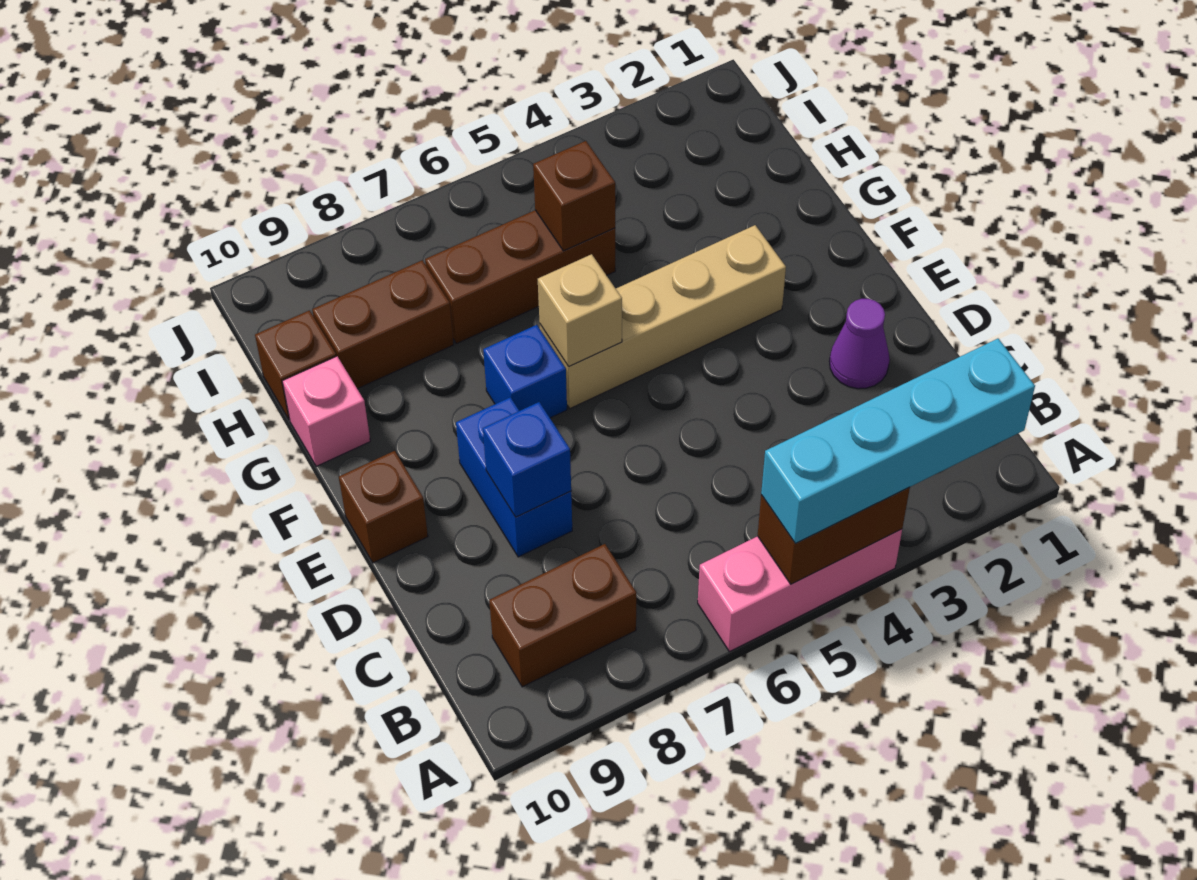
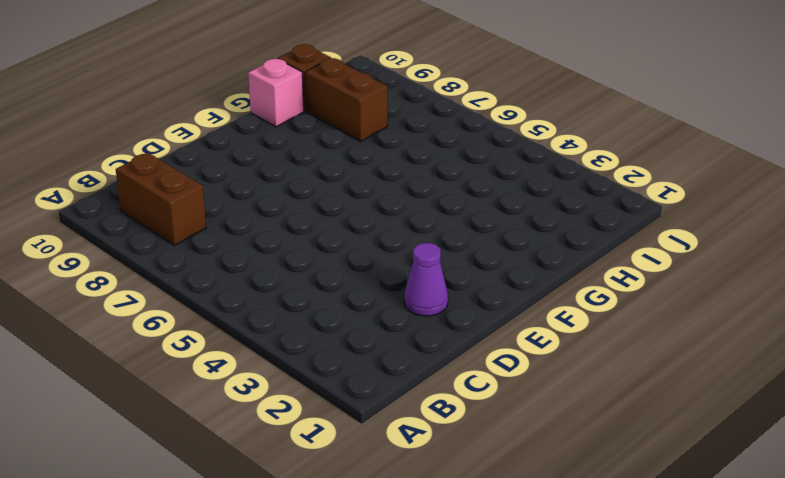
none -> pink 1x3 brick [698,529,902,652]
none -> blue 1x2 brick [456,397,572,557]
none -> brown 1x1 brick [339,451,428,563]

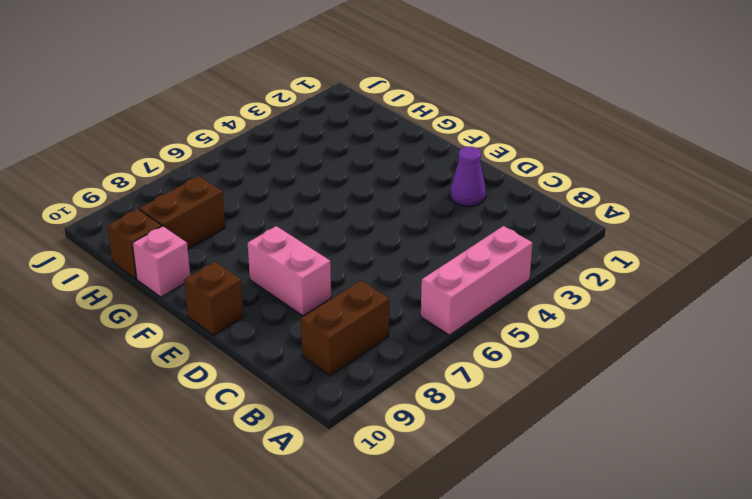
pink 1x2 brick [248,226,331,316] -> blue 1x2 brick [456,397,572,557]
none -> tan 1x4 brick [540,225,786,409]
none -> blue 1x1 brick [483,325,567,418]
none -> brown 1x3 brick [425,210,615,344]

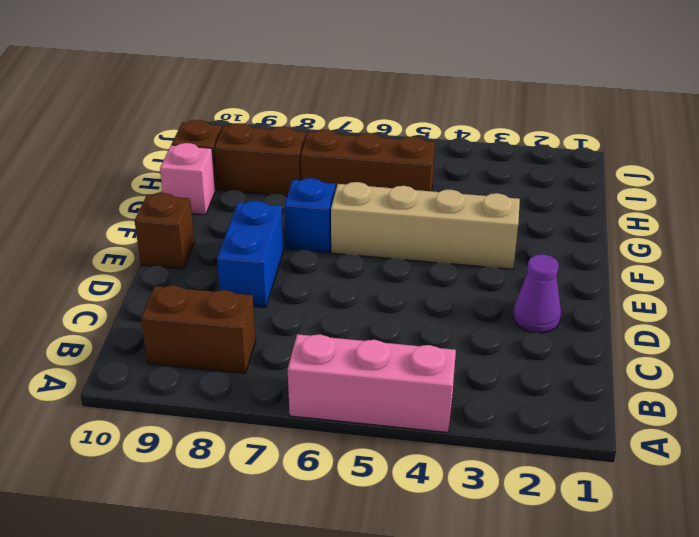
none -> brown 1x2 brick [758,487,910,584]
none -> blue 1x1 brick [483,402,571,517]
none -> tan 1x1 brick [538,254,622,367]

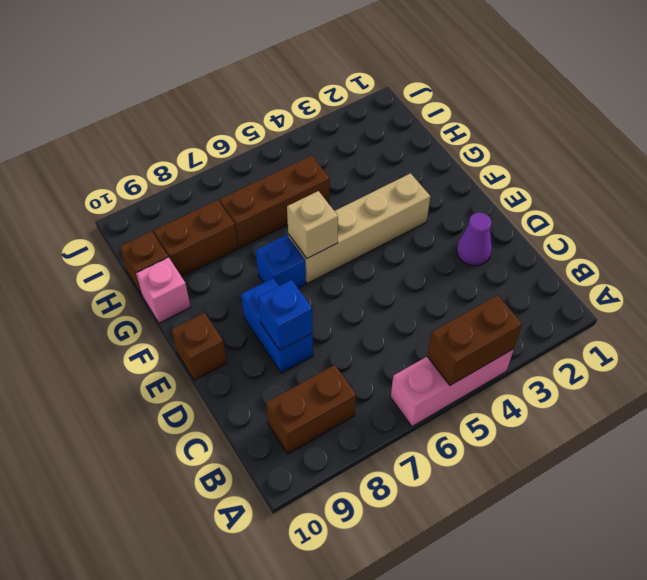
none -> brown 1x1 brick [533,141,615,251]
none -> cyan 1x4 brick [761,339,1035,543]

